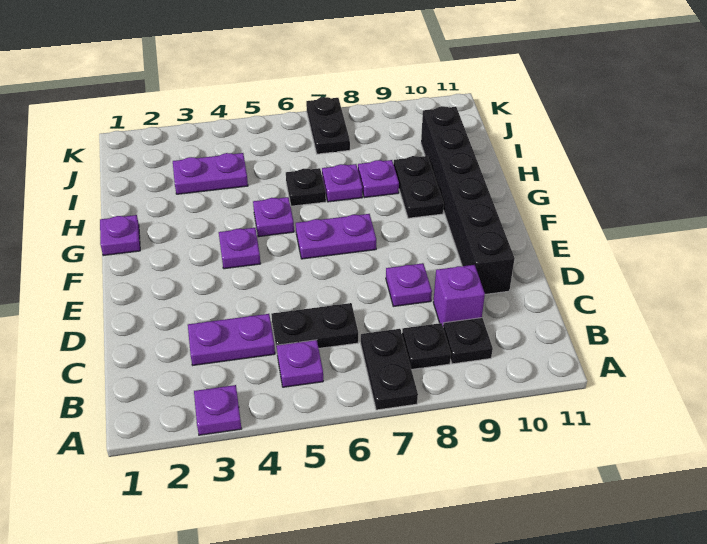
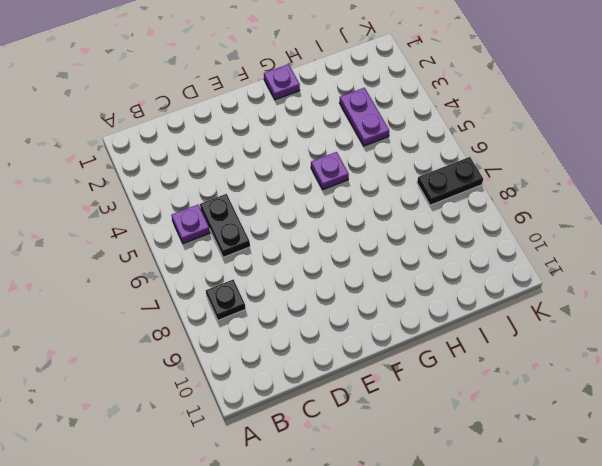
none -> purple 1x1 plate [194,385,242,435]
none -> black 1x2 plate [361,329,418,410]
none -> black 1x1 plate [443,318,493,364]

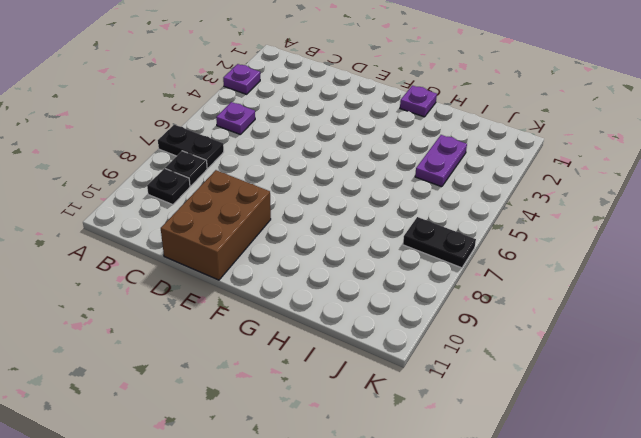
brown 2x3 brick [161,170,271,280] -> black 1x6 brick [421,106,515,294]
none -> purple 1x2 plate [188,314,275,365]
none -> black 1x2 plate [271,303,358,350]
none -> purple 1x1 brick [433,265,485,326]

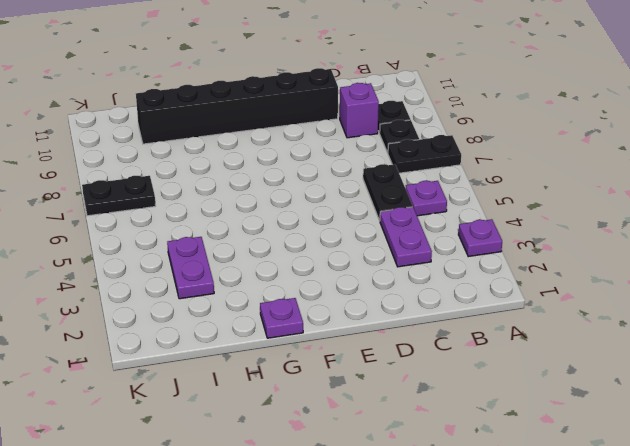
none -> purple 1x1 plate [386,263,432,306]
none -> purple 1x1 plate [219,228,261,269]
none -> purple 1x2 plate [296,214,376,259]

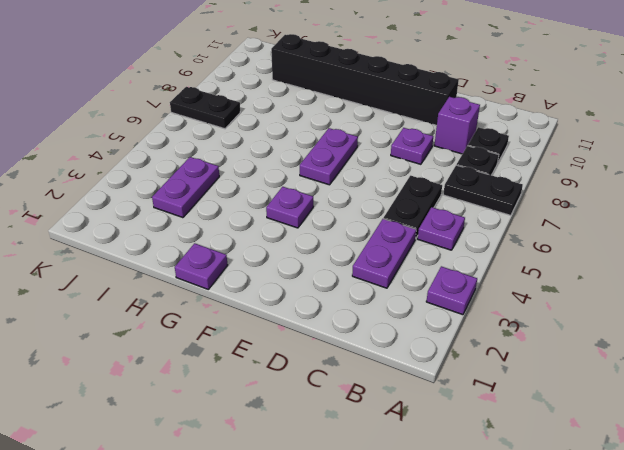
none -> purple 1x1 plate [253,197,294,237]
none -> black 1x2 plate [394,156,444,218]
none -> black 1x1 plate [286,168,326,206]

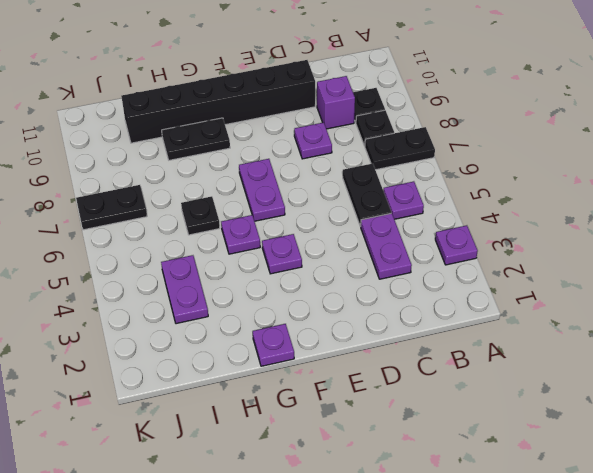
none -> purple 1x1 plate [322,164,363,202]
none -> purple 1x1 plate [358,160,399,198]

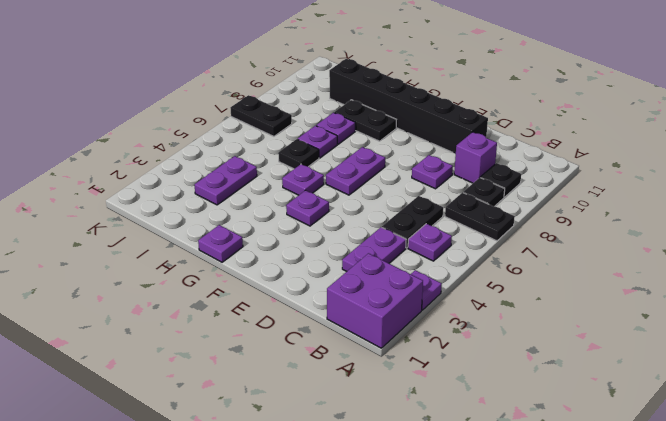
purple 2x2 brick [327,253,423,348] -> none

